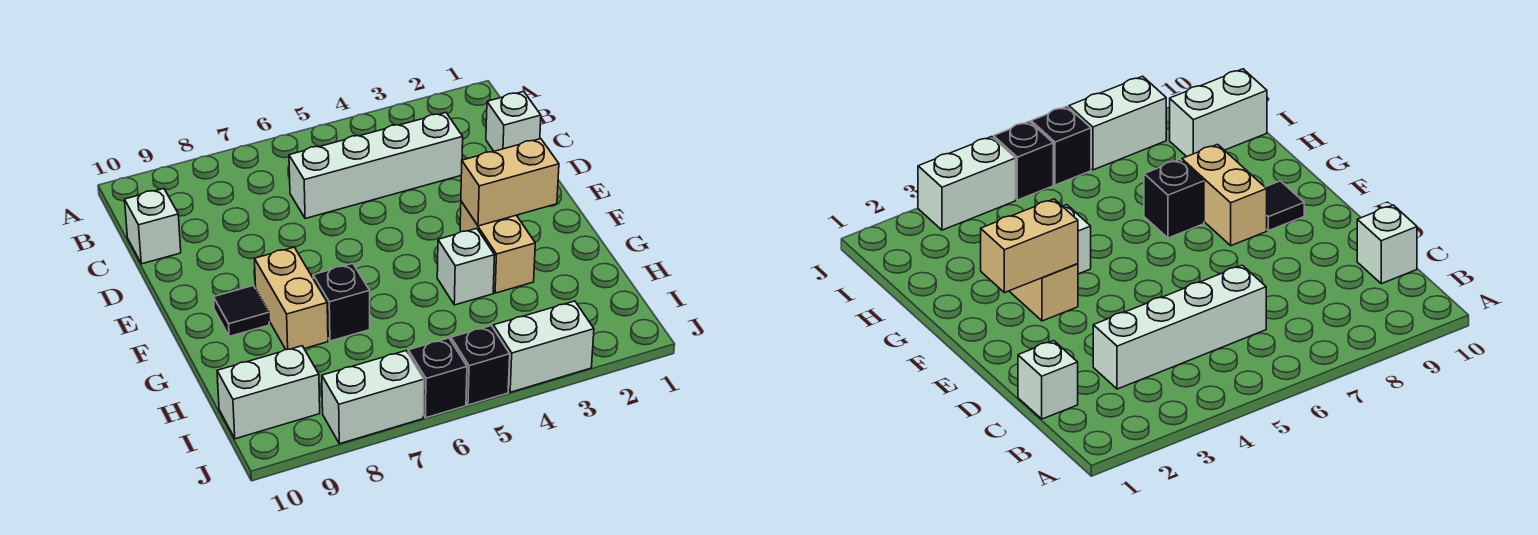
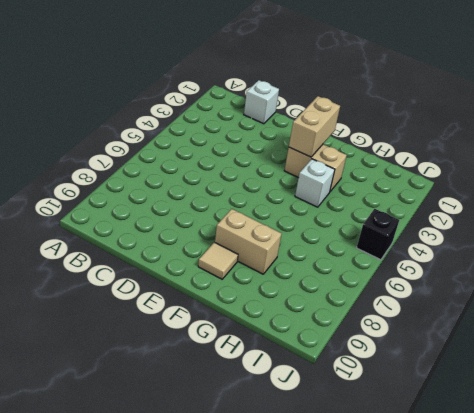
tan 1x1 tile [198,242,238,279] -> black 1x1 tile [214,286,269,336]
none -> white 1x4 brick [289,113,463,219]
none -> white 1x1 brick [125,189,181,264]
none -> black 1x1 brick [313,264,370,341]

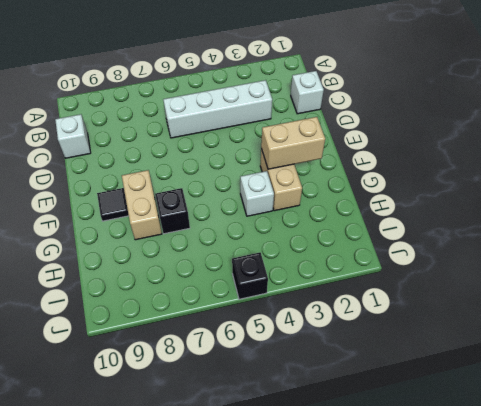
none -> white 1x2 brick [217,346,320,439]
none -> white 1x2 brick [493,301,594,392]
none -> black 1x1 brick [408,338,467,418]

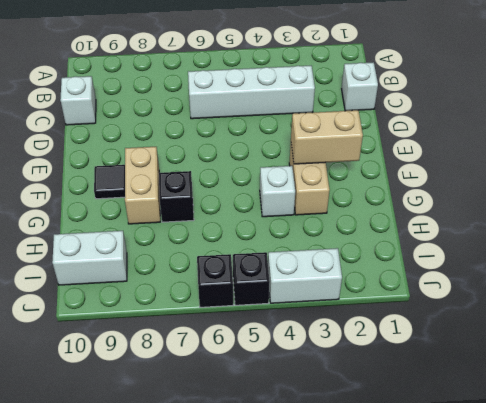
none -> white 1x2 brick [322,351,424,444]

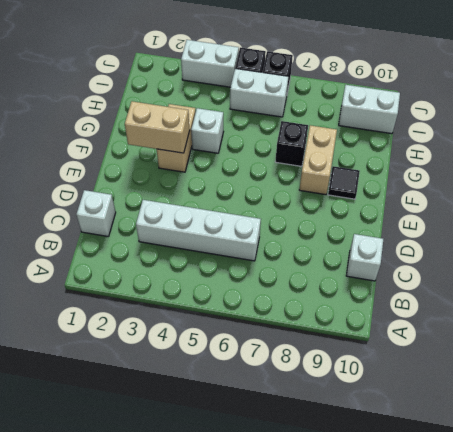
white 1x2 brick [230,68,289,117] -> white 1x2 brick moved to [322,351,424,444]

